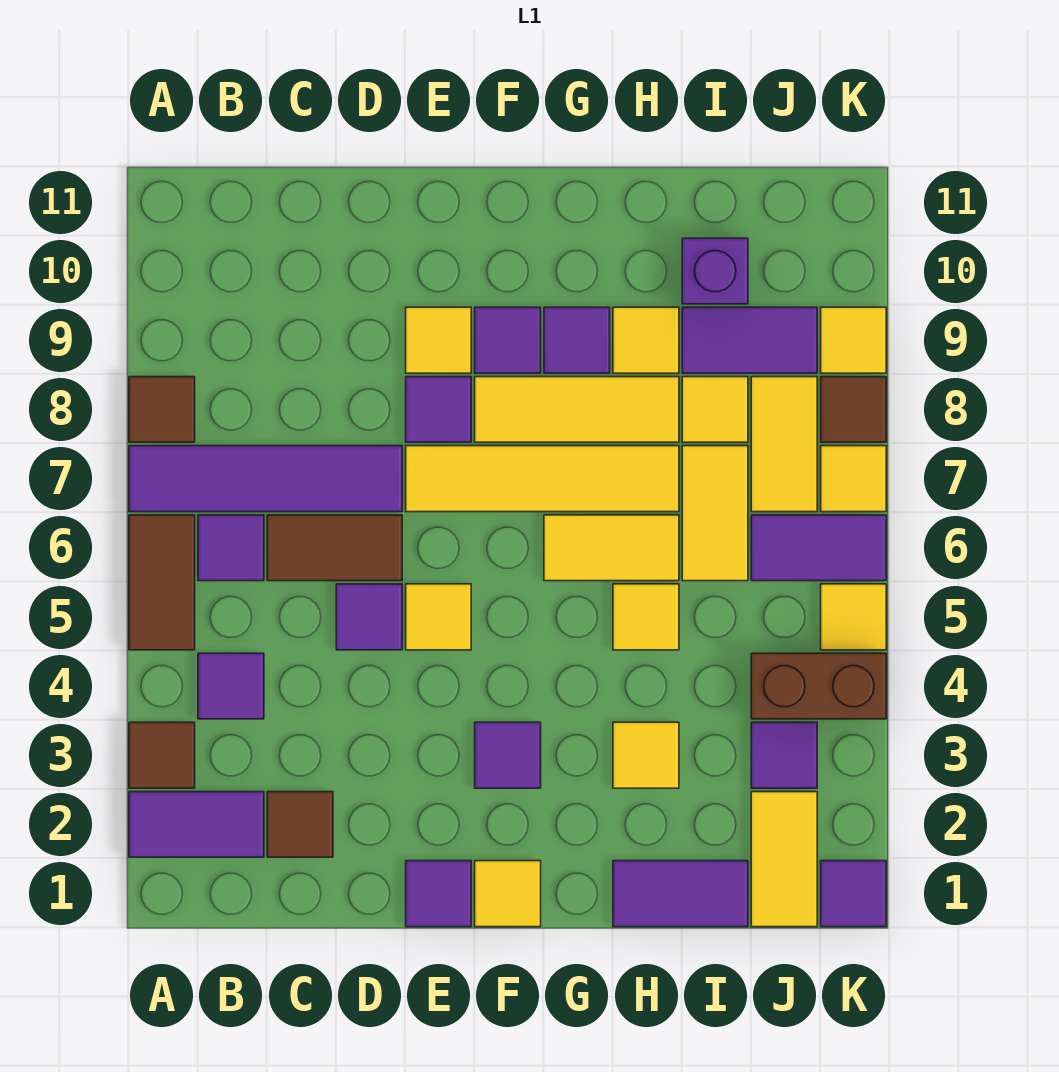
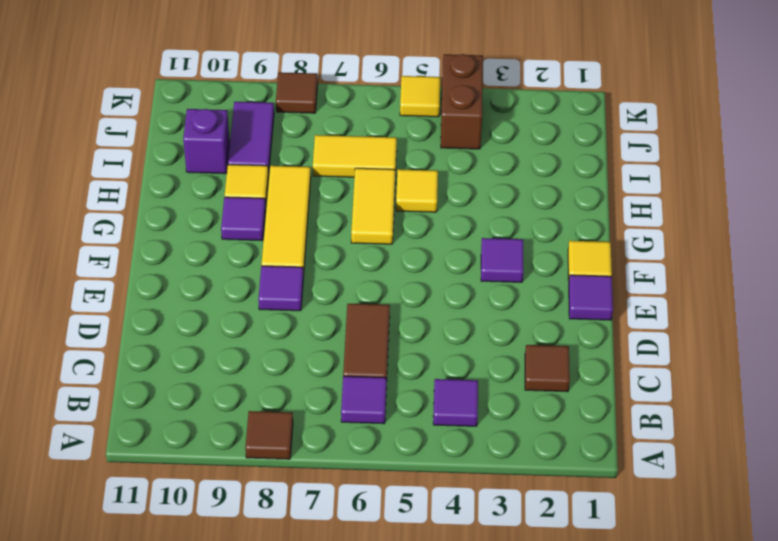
none -> purple 1x2 tile [129,792,264,857]
none -> brown 1x1 tile [129,722,195,788]
none -> brown 1x2 tile [129,515,195,650]
none -> purple 1x4 tile [129,446,402,512]

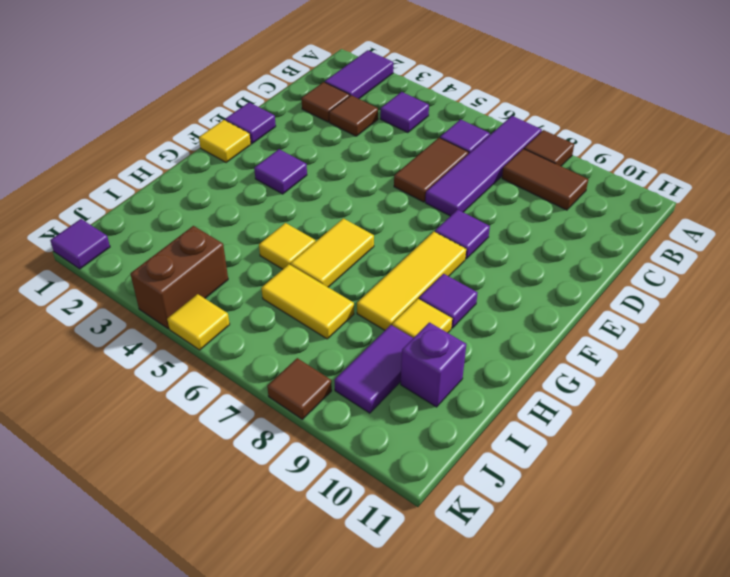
brown 1x2 tile [502,149,588,210] -> brown 1x2 tile moved to [129,515,195,650]
brown 1x1 tile [329,95,378,136] -> brown 1x1 tile moved to [129,722,195,788]
none -> purple 1x1 tile [336,584,402,650]
none -> yellow 1x1 tile [406,584,471,650]
none -> yellow 1x4 tile [406,446,679,512]
none -> yellow 1x1 tile [406,307,471,373]

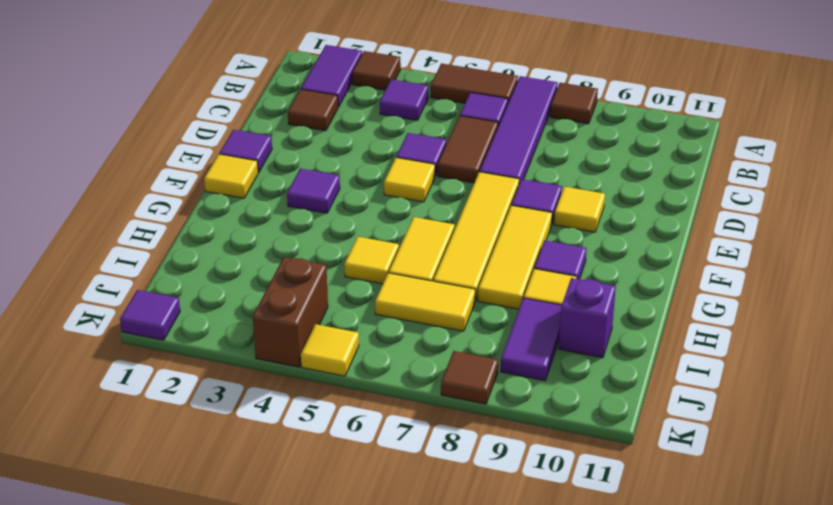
none -> purple 1x1 tile [475,307,541,373]
none -> purple 1x2 tile [613,861,748,927]
none -> yellow 1x1 tile [613,722,679,788]
none -> yellow 1x1 tile [682,377,748,442]

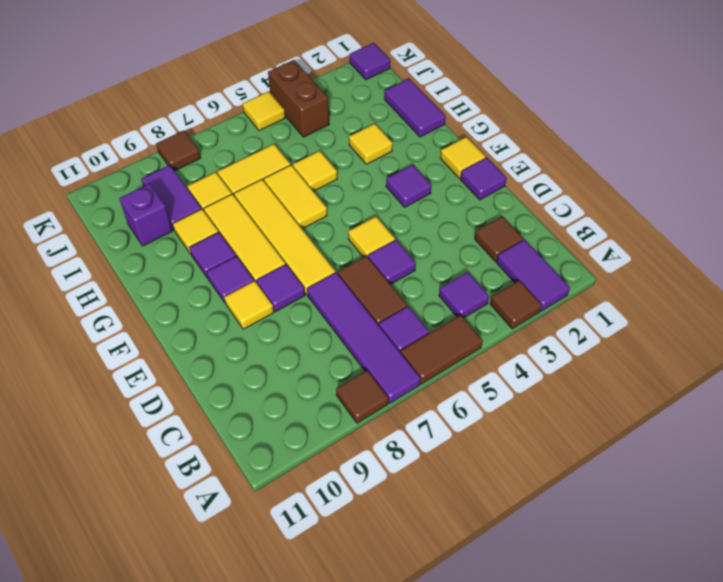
none -> yellow 1x2 tile [751,792,817,927]
none -> purple 1x1 tile [751,722,817,788]
none -> purple 1x2 tile [751,515,886,581]
none -> yellow 1x2 tile [751,377,817,512]

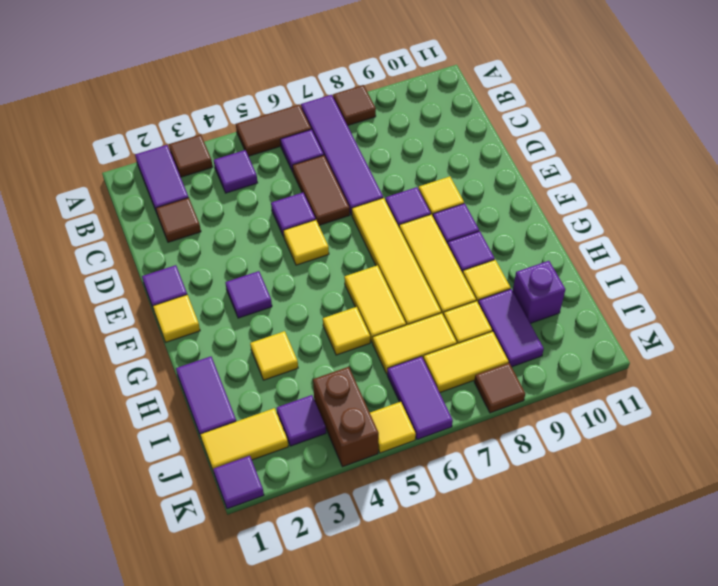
none -> yellow 1x1 tile [821,446,886,512]
none -> yellow 1x1 tile [821,307,886,373]

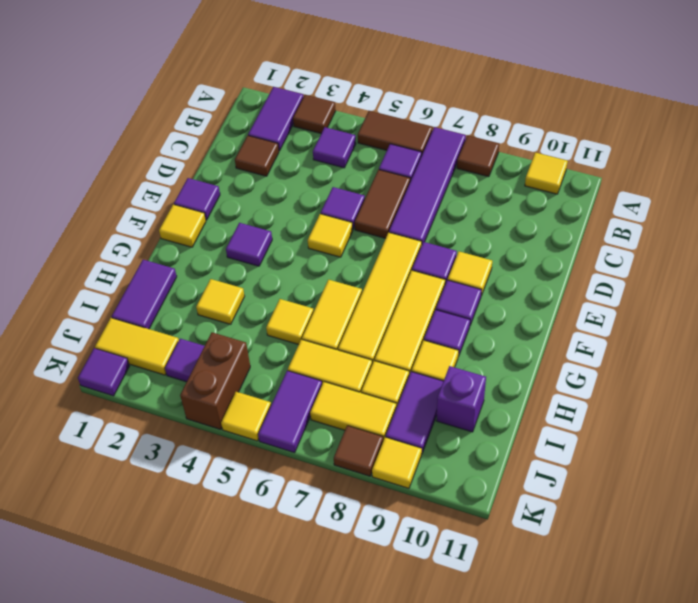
yellow 1x1 tile [525,153,568,194] -> yellow 1x1 tile moved to [821,446,886,512]

